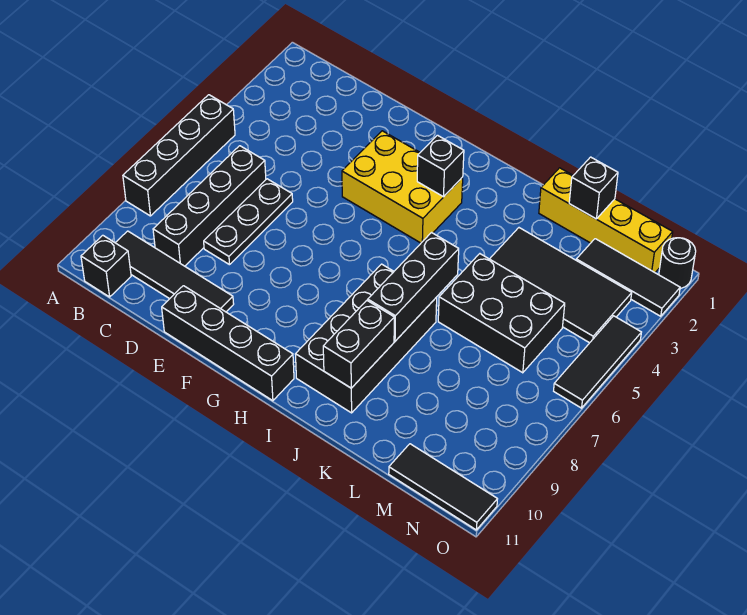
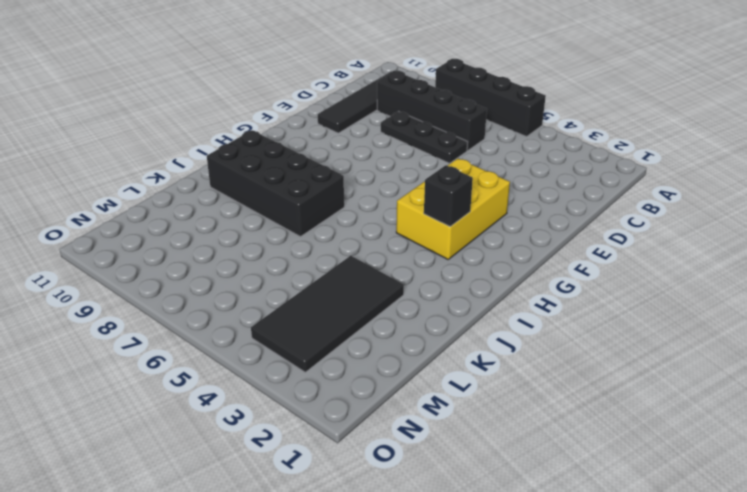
none -> black 1x1 brick [81,235,131,297]
none -> black 1x4 brick [162,286,294,401]
none -> yellow 1x4 brick [539,168,673,272]

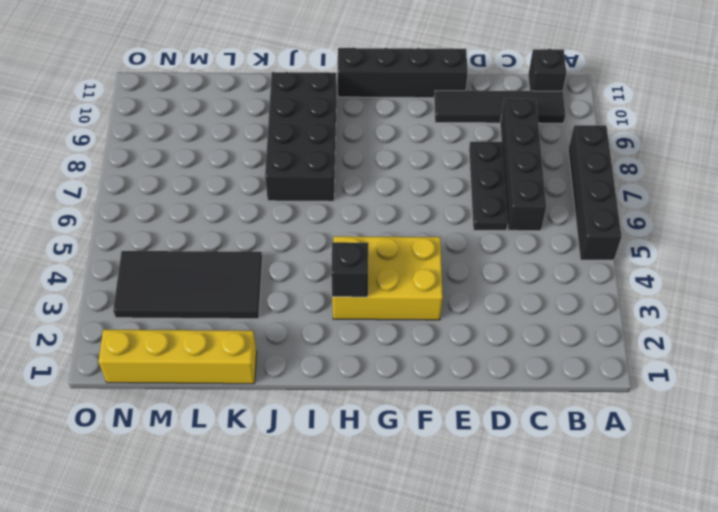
none -> black 2x3 brick [438,254,565,373]
none -> black 1x3 tile [576,239,680,316]
none -> black 1x3 tile [389,444,497,530]

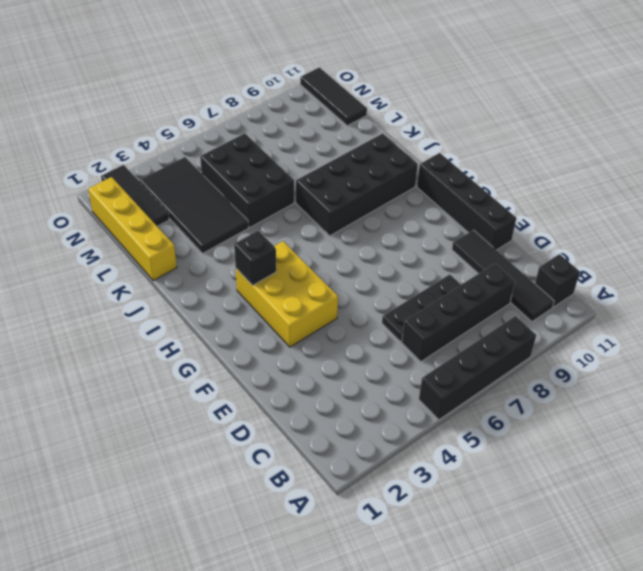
none -> black 1x1 round brick [659,238,696,289]
none -> black 1x3 tile [554,316,641,408]
none -> black 1x3 brick [368,233,459,341]

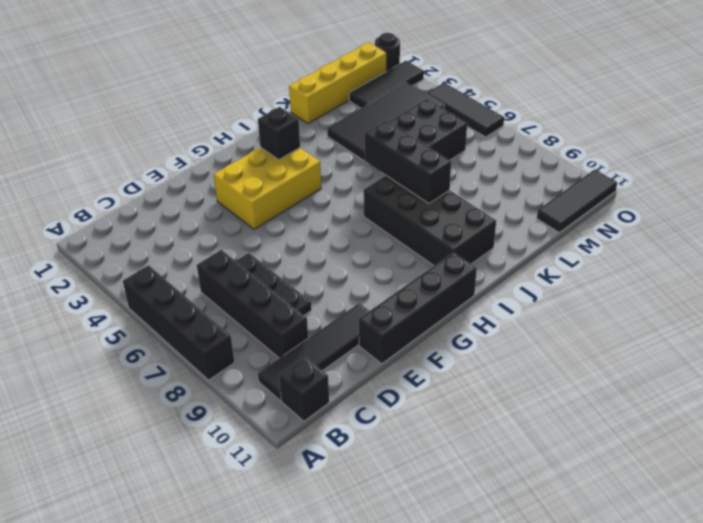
none -> black 1x2 brick [323,301,394,388]
none -> black 1x1 brick [569,157,618,219]

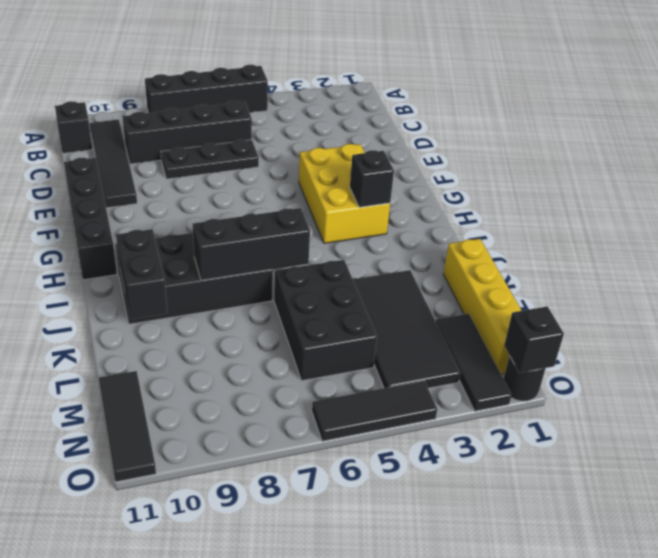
black 1x2 brick [116,229,168,319] -> black 1x2 brick turned to [323,301,394,388]
black 1x1 brick [504,306,564,373] -> black 1x1 brick moved to [569,157,618,219]

